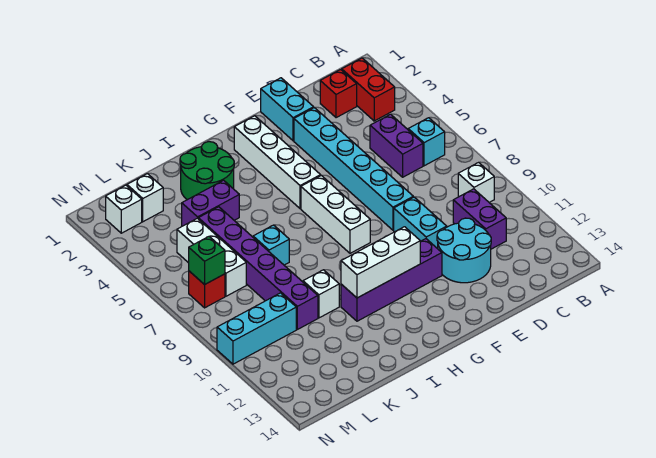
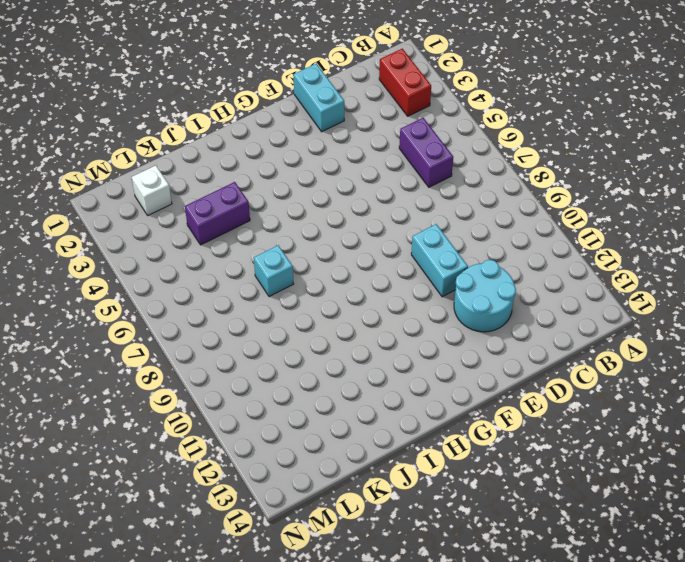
none -> cyan 1x1 brick [408,118,445,166]
none -> white 1x1 brick [458,162,494,202]
none -> red 1x1 brick [320,70,357,118]

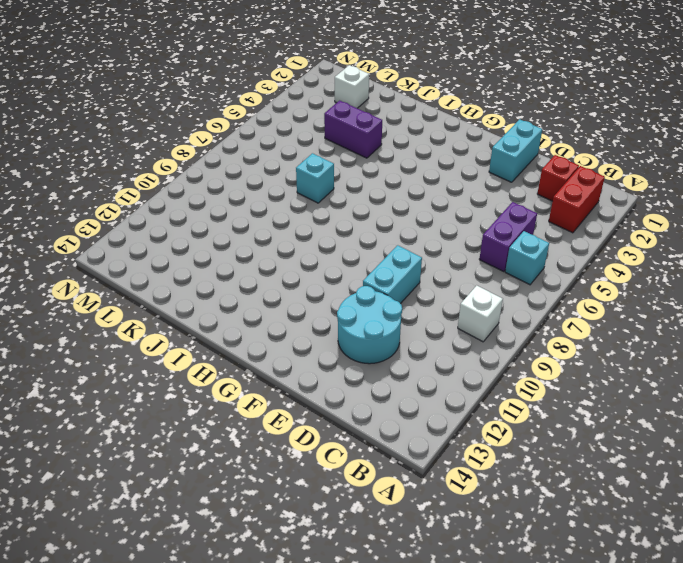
none -> purple 1x2 brick [453,189,506,249]
none -> cyan 1x6 brick [294,108,413,230]
none -> purple 1x4 brick [341,239,442,321]

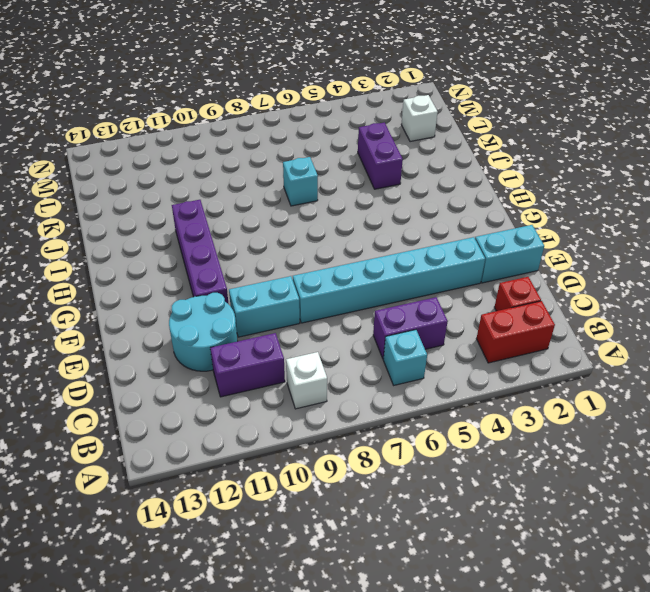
none -> white 1x4 brick [234,116,321,209]
none -> white 1x3 brick [301,176,370,253]
none -> green 2x2 round brick [180,142,234,200]

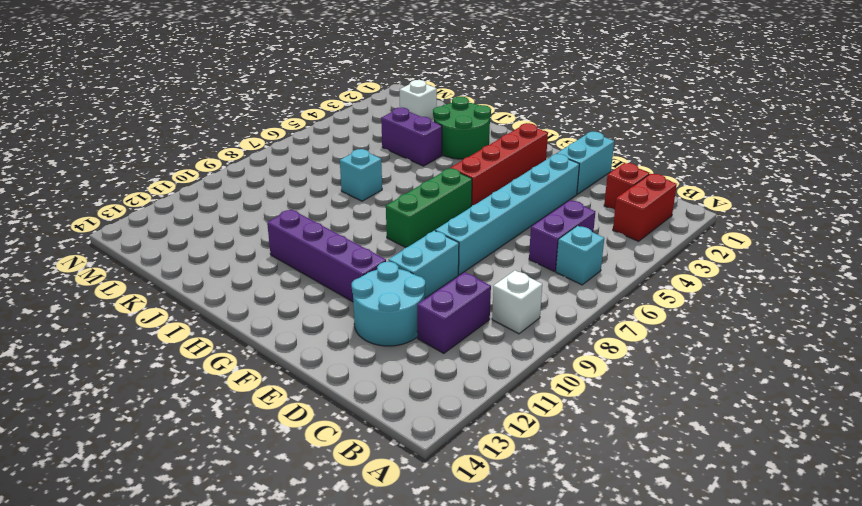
red 1x4 brick [450,123,548,206] -> white 1x4 brick [234,116,321,209]
green 1x3 brick [386,169,472,248] -> white 1x3 brick [301,176,370,253]
none -> white 1x1 brick [303,270,339,318]
none -> purple 1x6 brick [198,207,318,329]
none -> white 1x3 brick [177,218,246,296]

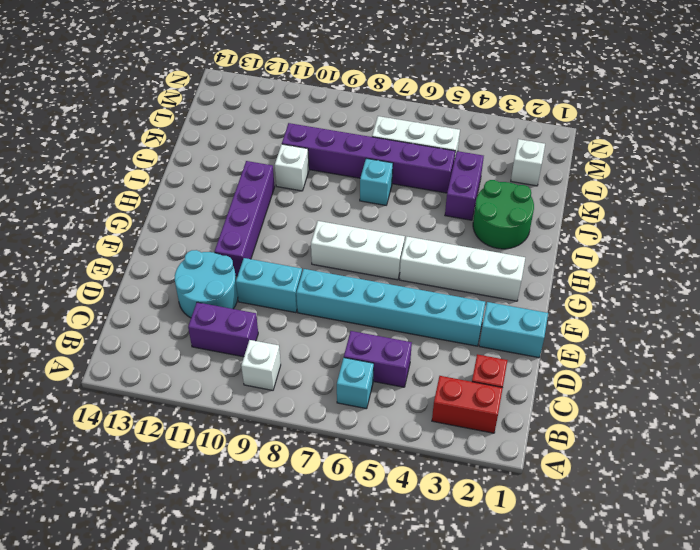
none -> cyan 1x3 brick [217,293,296,364]
none -> white 1x1 brick [106,185,142,233]
none -> red 1x1 brick [189,271,225,308]

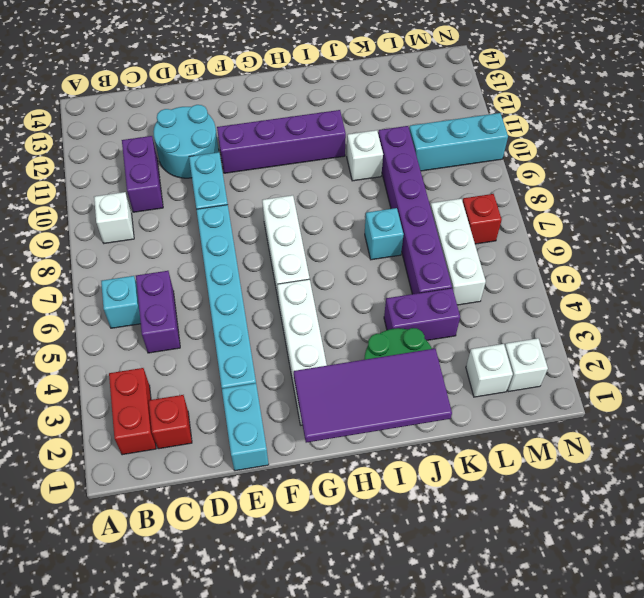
purple 2x4 tile [294,349,452,443] -> none
none -> white 1x3 brick [341,227,420,298]
none -> green 1x1 brick [189,237,225,285]

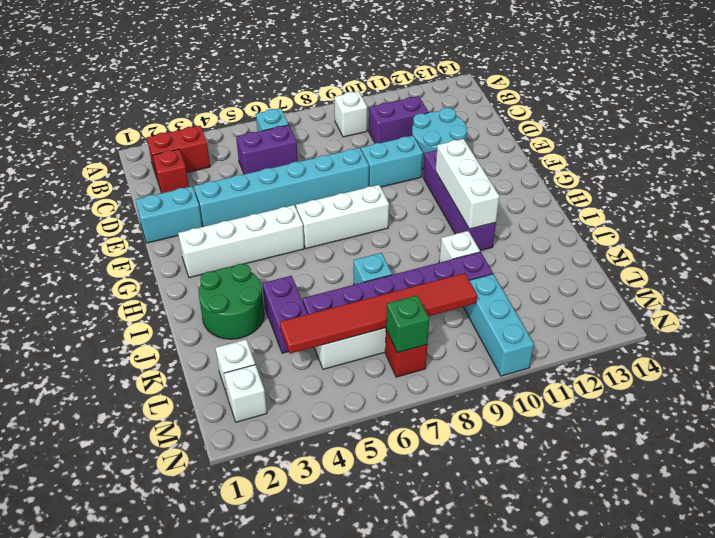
red 1x6 tile [280,273,477,354] -> none

